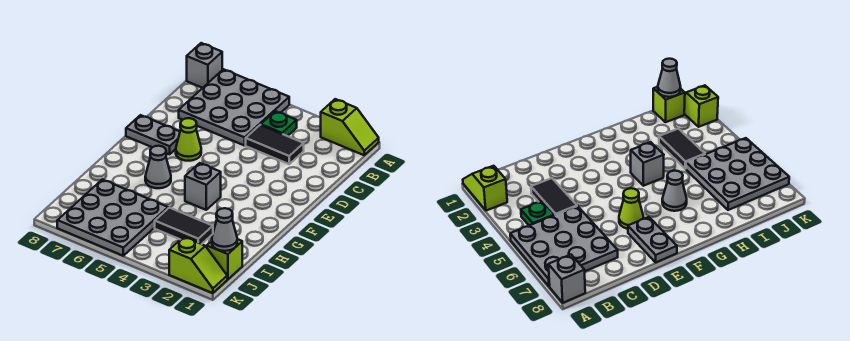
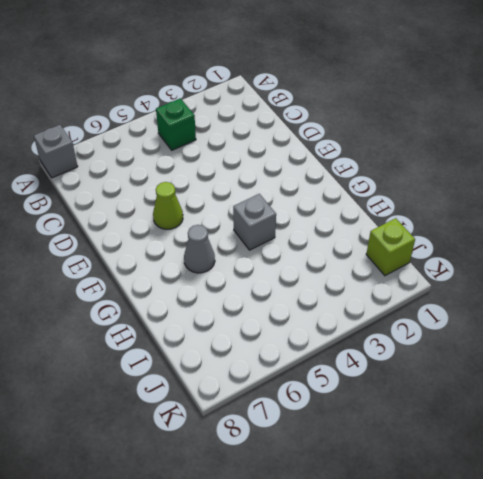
green 1x1 brick [156,98,196,150] -> green 1x1 plate [261,111,297,136]
none -> lime 1x2 slope [321,99,379,155]
none -> grey 3x3 plate [179,69,289,146]
none -> black 1x2 tile [246,125,304,164]

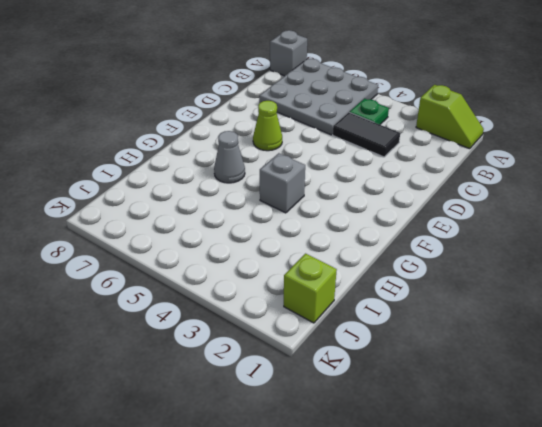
none -> grey 1x2 plate [126,115,180,154]
none -> black 1x2 tile [155,208,213,244]
none -> grey 3x3 plate [57,180,168,256]

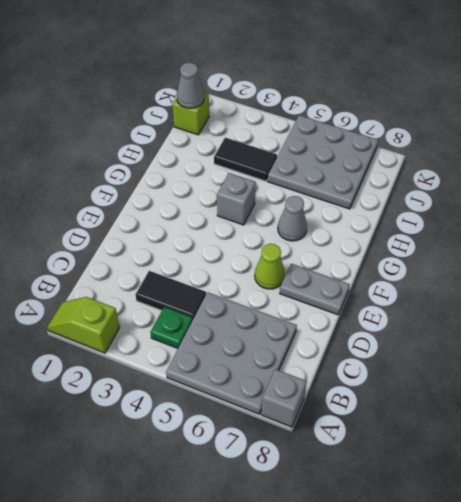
none -> lime 1x2 slope [169,237,227,293]

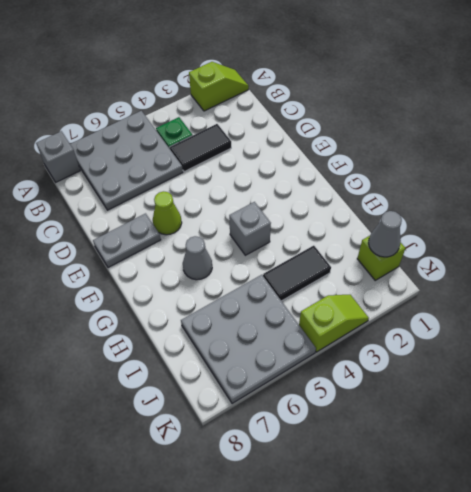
lime 1x2 slope [299,295,369,352] -> lime 1x2 slope moved to [169,237,227,293]

